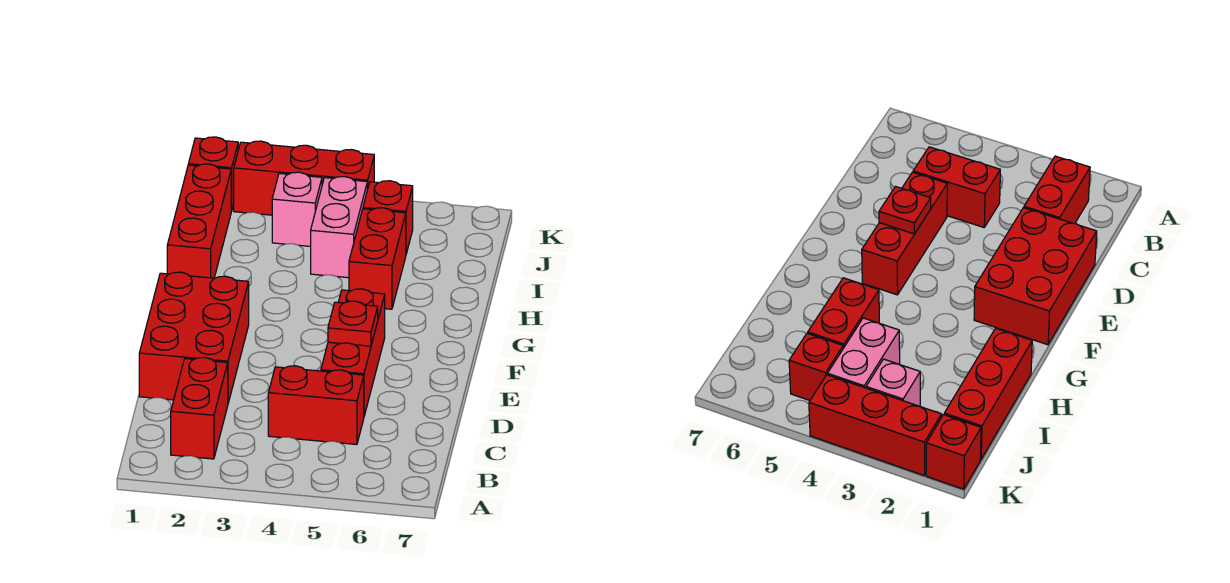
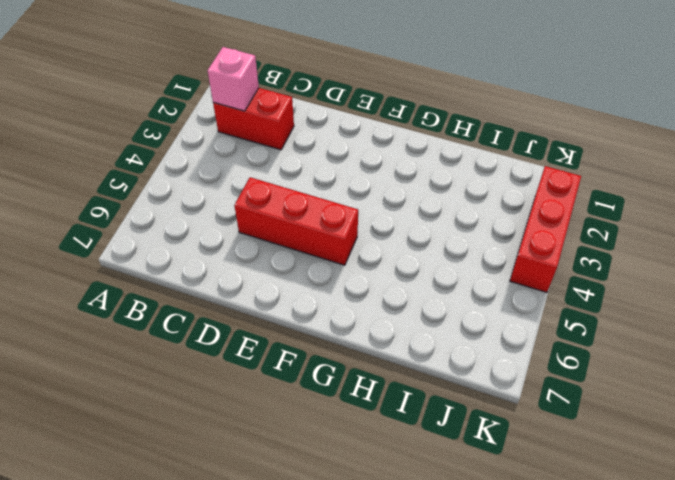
pink 1x1 brick [208,47,259,111] -> pink 1x1 brick moved to [272,172,322,246]
none -> red 1x2 brick [268,366,364,445]
none -> red 2x3 brick [139,272,249,403]
none -> red 1x3 brick [167,164,231,278]

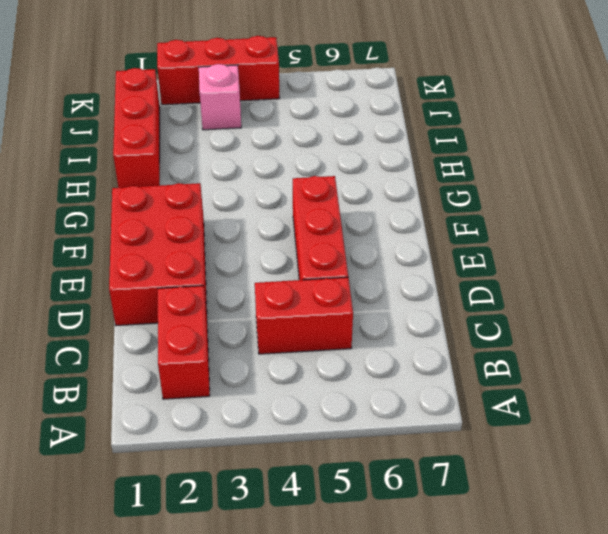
none -> red 1x2 brick [349,208,406,309]
none -> pink 1x2 brick [311,177,367,278]
none -> red 1x1 brick [363,181,413,254]

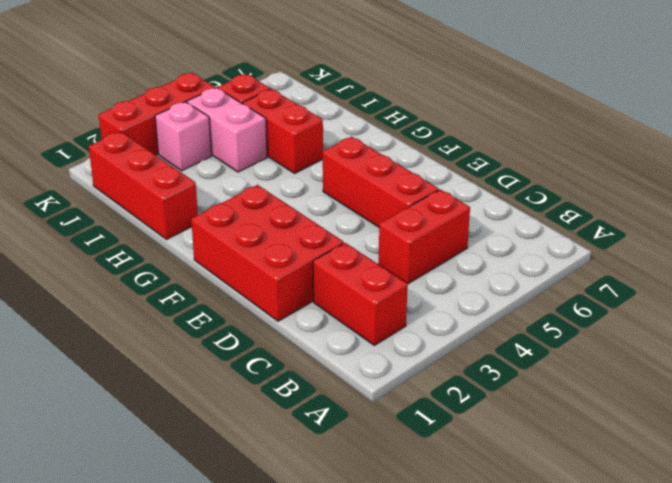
none -> red 1x1 brick [188,137,238,211]
none -> red 1x1 plate [328,301,378,346]

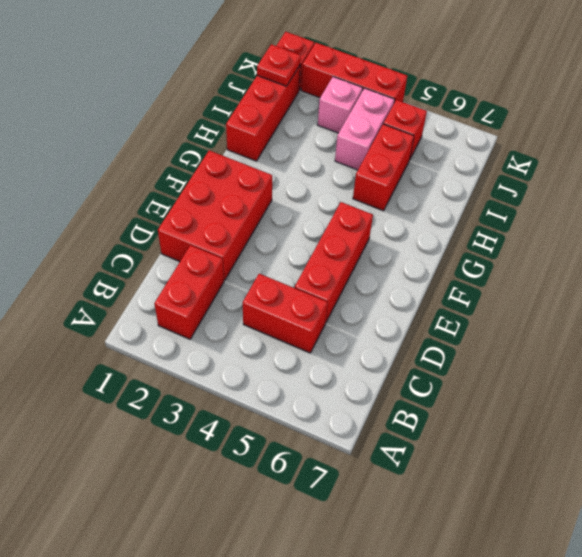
red 1x1 plate [257,44,301,86] -> red 1x1 plate moved to [328,301,378,346]

